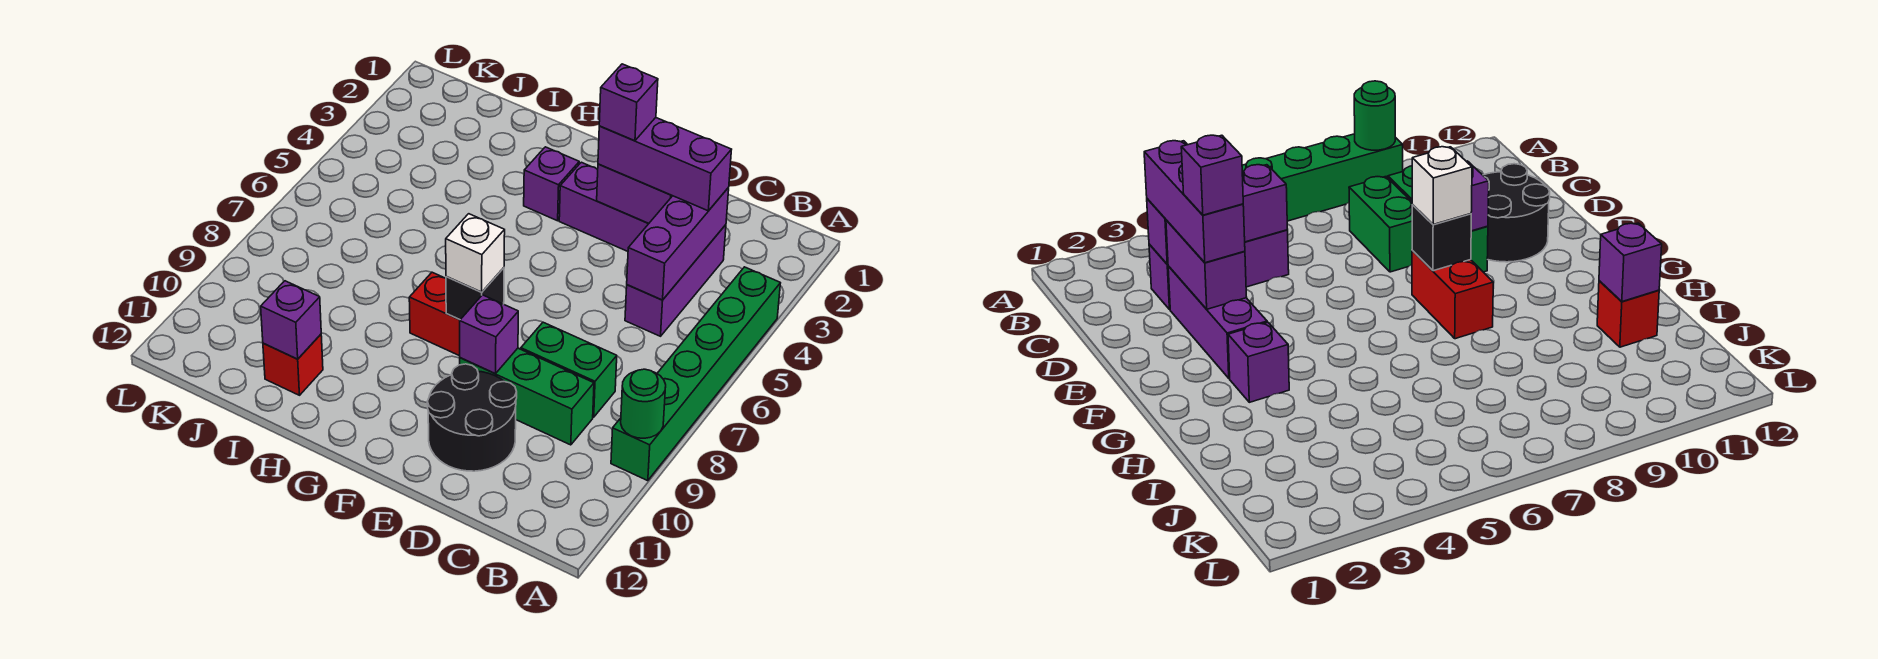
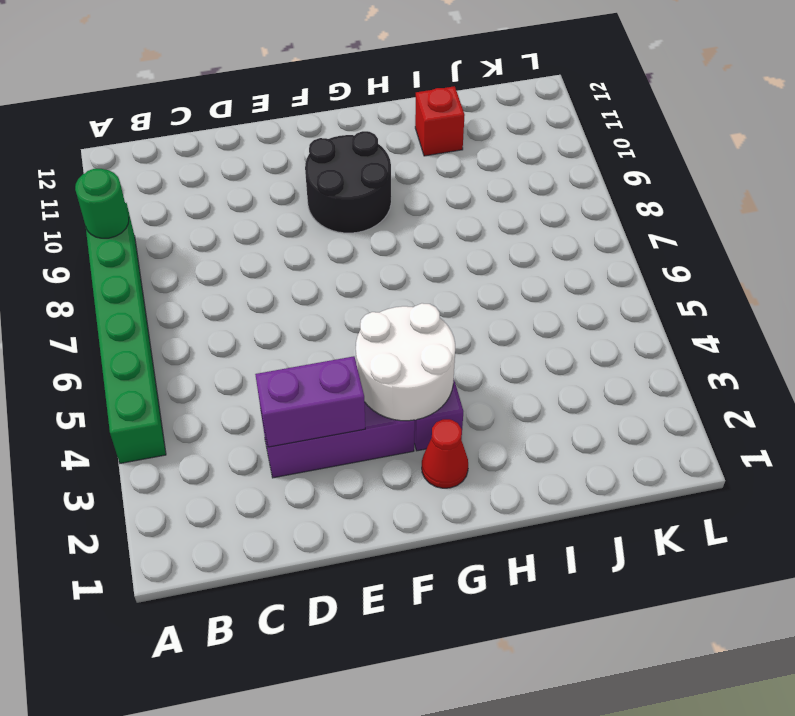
white 2x2 round brick [356,303,455,421] -> none
black 2x2 round brick [305,131,391,233] -> black 2x2 round brick moved to [427,364,517,471]
red 1x1 cone [422,419,468,488] -> none
none -> purple 1x3 brick [625,225,726,336]
none -> green 1x2 brick [521,322,617,417]
none -> green 1x3 brick [460,348,594,445]

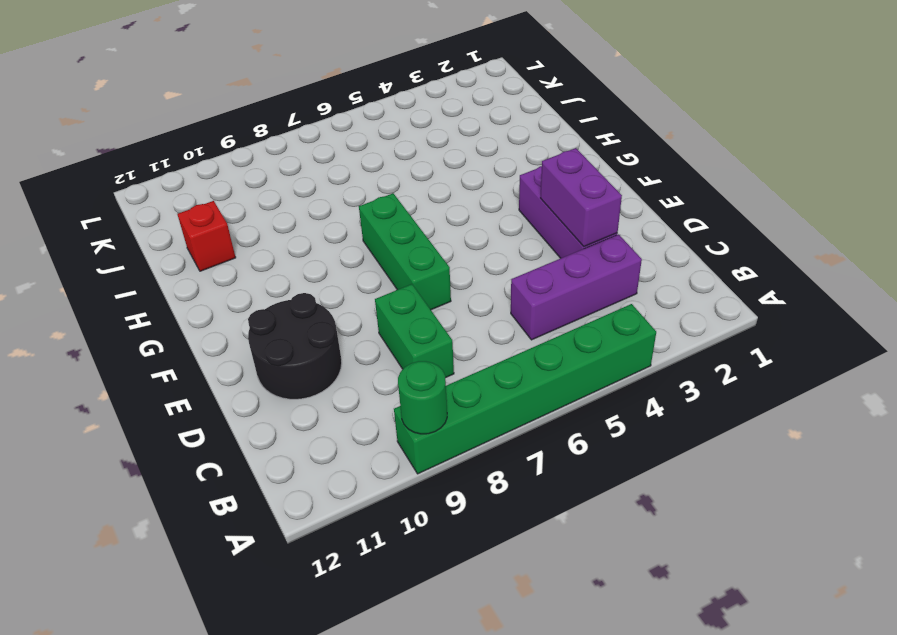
green 1x3 brick [359,193,451,310] -> green 1x3 brick moved to [460,348,594,445]
none -> red 1x2 brick [409,272,460,356]
none -> purple 1x1 brick [524,147,579,221]
none -> purple 1x3 brick [627,188,729,300]

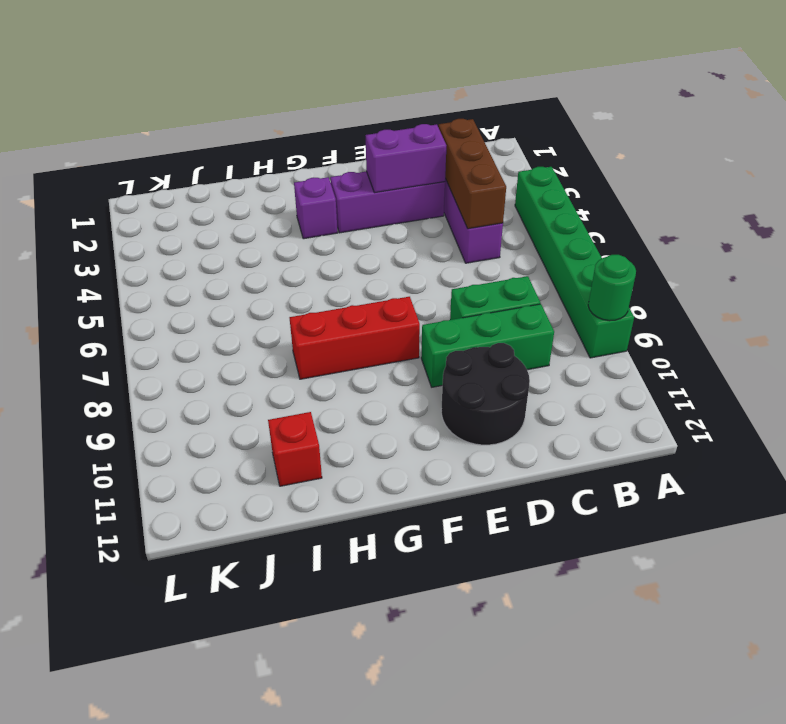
brown 1x3 brick [439,119,506,229] -> purple 1x3 brick [627,188,729,300]
red 1x3 brick [289,297,420,379] -> red 1x2 brick [409,272,460,356]
none -> purple 1x1 brick [460,295,518,374]
none -> black 1x1 brick [446,268,504,320]
none -> purple 1x1 brick [261,281,321,359]

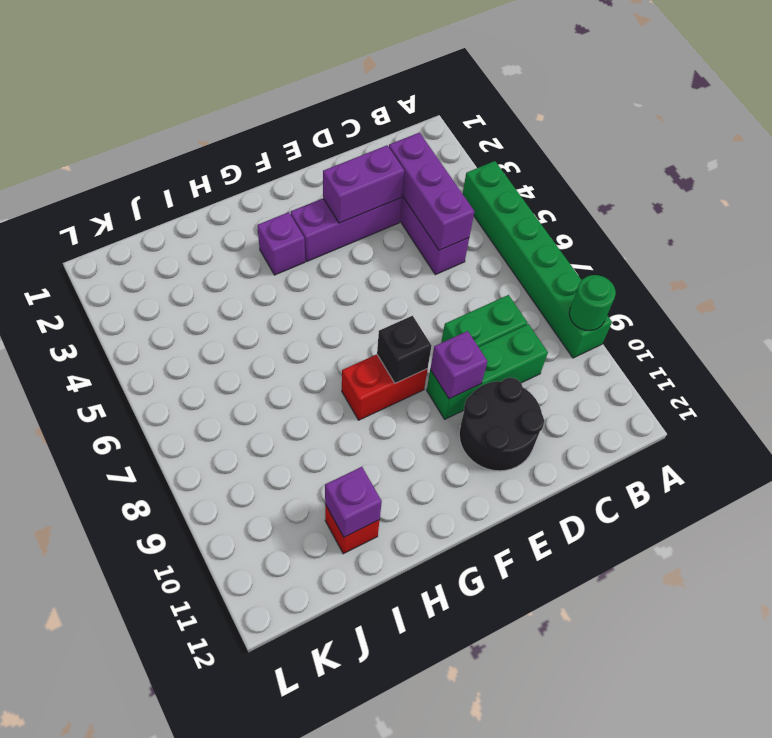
none -> purple 1x3 brick [598,118,732,211]
none -> white 1x1 brick [446,214,505,292]
none -> purple 1x1 brick [599,64,658,141]

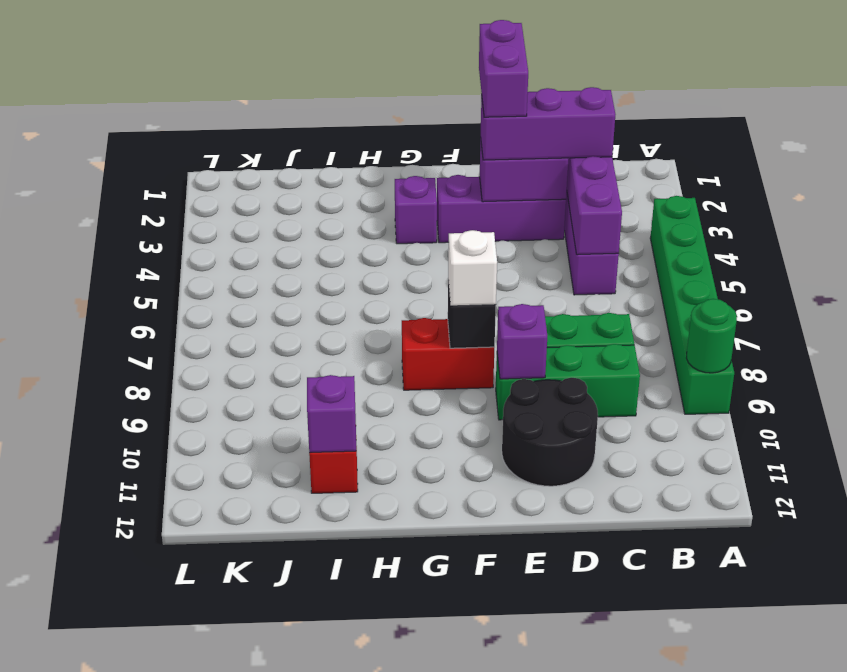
purple 1x2 brick [479,20,528,117] -> purple 1x1 brick [599,64,658,141]

